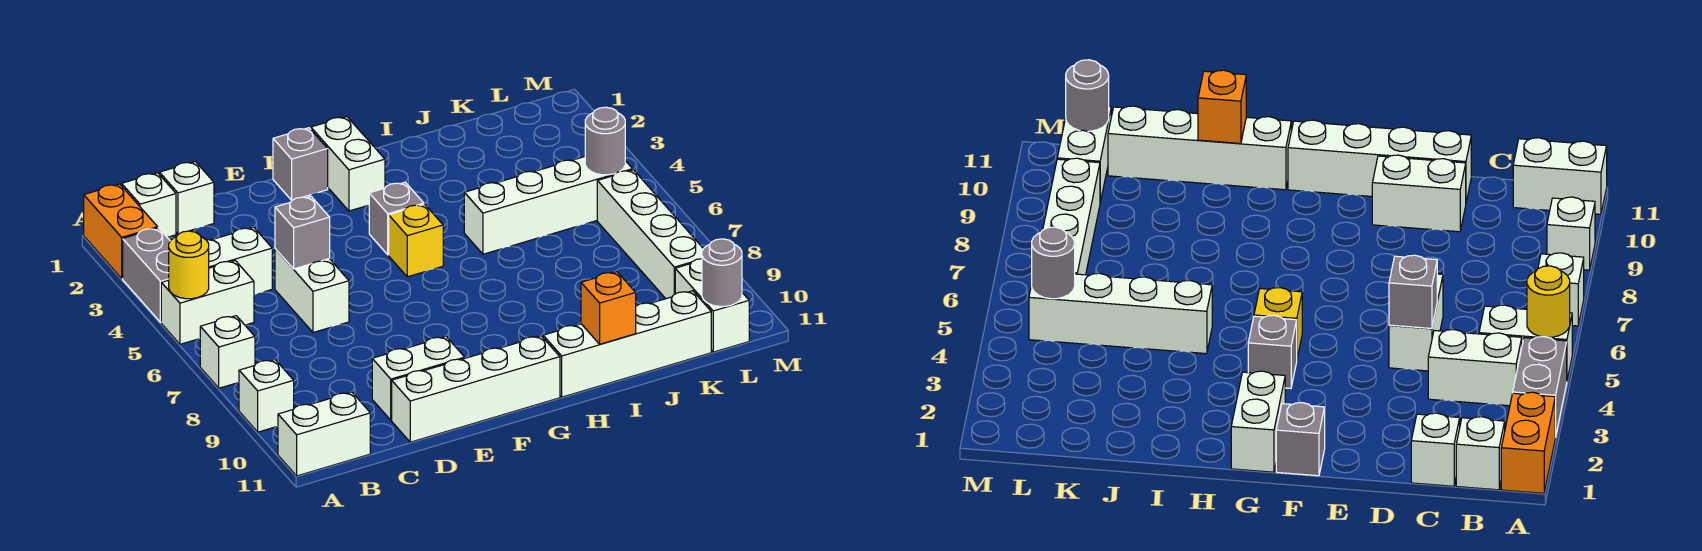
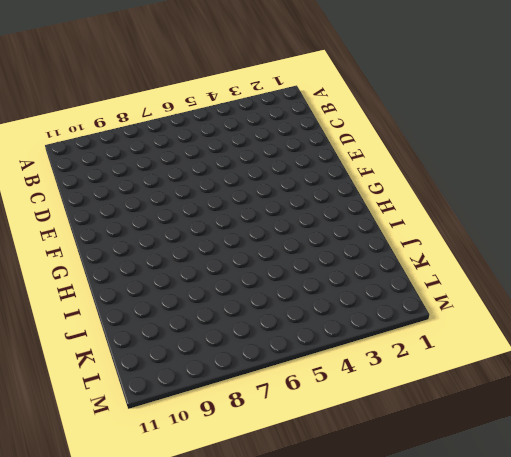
none -> orange 1x2 brick [84,184,158,278]
none -> grey 1x2 brick [123,228,170,322]
none -> white 1x2 brick [161,261,254,344]

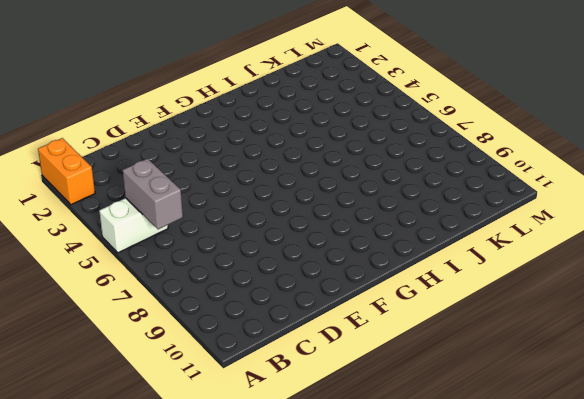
grey 1x2 brick [123,159,183,229] -> grey 1x2 brick moved to [123,228,170,322]
none -> white 1x1 brick [200,316,255,388]
none -> white 1x1 brick [239,360,294,432]
none -> white 1x2 brick [278,392,370,476]

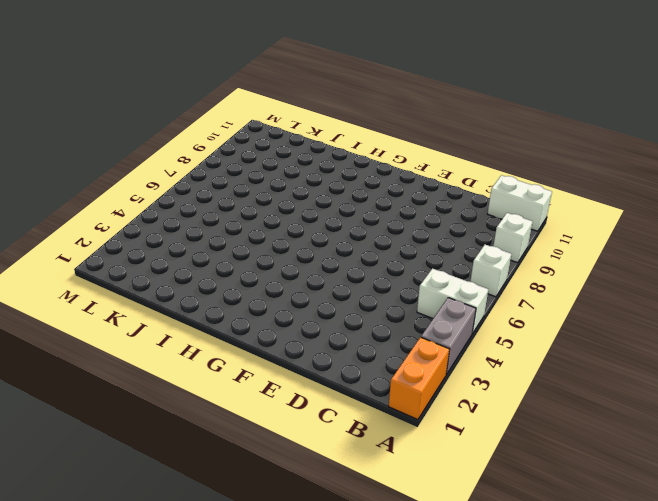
none -> white 1x1 brick [122,173,176,237]
none -> white 1x2 brick [207,227,272,295]
none -> white 1x1 brick [159,161,214,234]

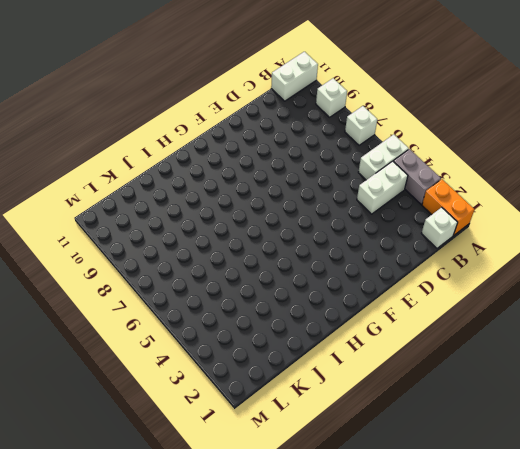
none -> white 1x1 brick [159,161,214,234]
none -> white 1x2 brick [275,249,349,333]
none -> white 1x2 brick [372,337,465,420]

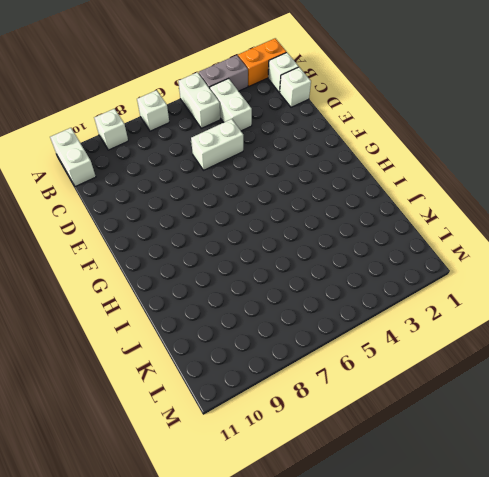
none -> white 1x2 brick [372,337,465,420]
none -> white 1x4 brick [392,336,560,442]
none -> grey 1x1 brick [273,128,328,200]

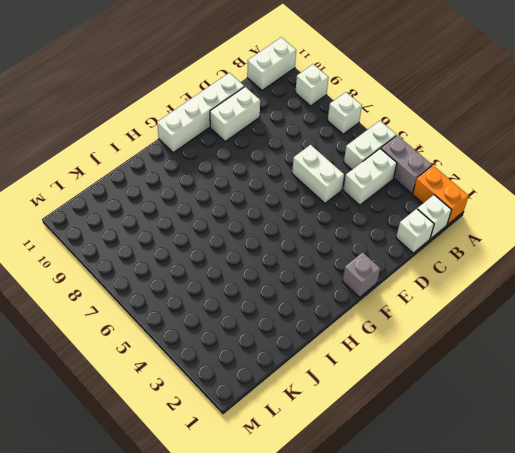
none -> white 1x2 brick [311,117,385,211]
none -> grey 1x1 brick [369,182,424,255]
none -> yellow 1x1 brick [389,204,443,277]

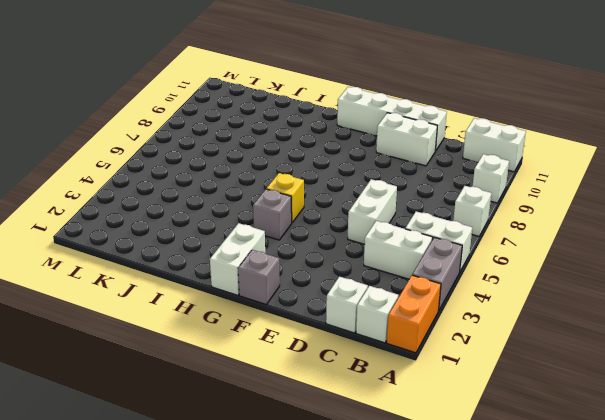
none -> white 1x4 brick [543,291,711,397]
none -> white 1x4 brick [464,157,633,254]
none -> white 1x4 brick [597,170,703,299]

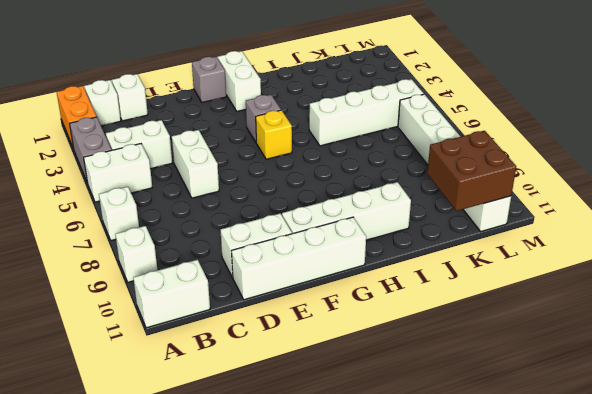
white 1x4 brick [282,182,411,240] -> white 1x4 brick moved to [543,291,711,397]
brown 2x2 brick [427,131,516,211] -> grey 1x1 round brick [702,239,742,306]
none -> yellow 1x1 round brick [169,231,209,299]
none -> grey 1x1 brick [275,196,330,269]
none -> orange 1x1 brick [581,272,636,344]

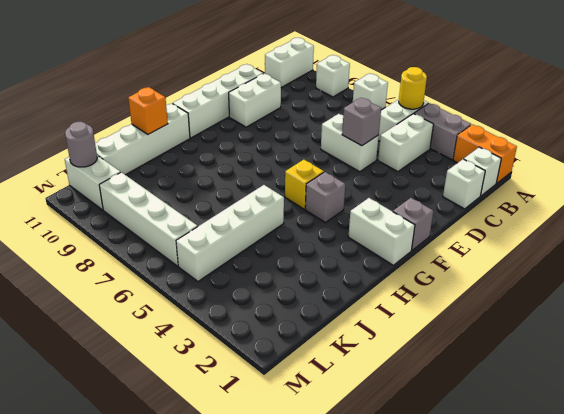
none -> grey 1x1 round brick [585,107,625,175]

